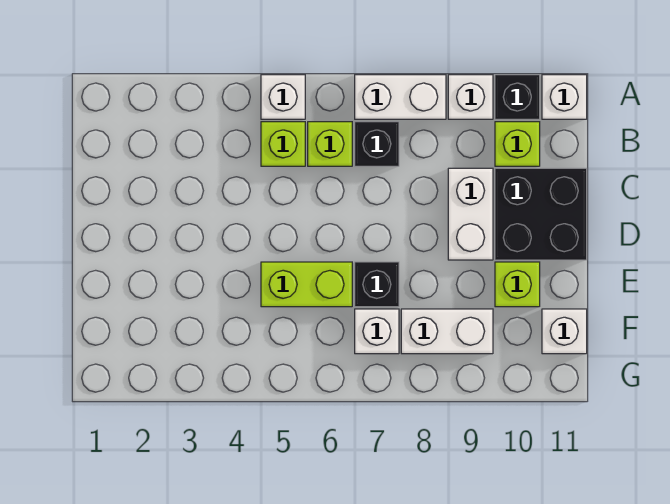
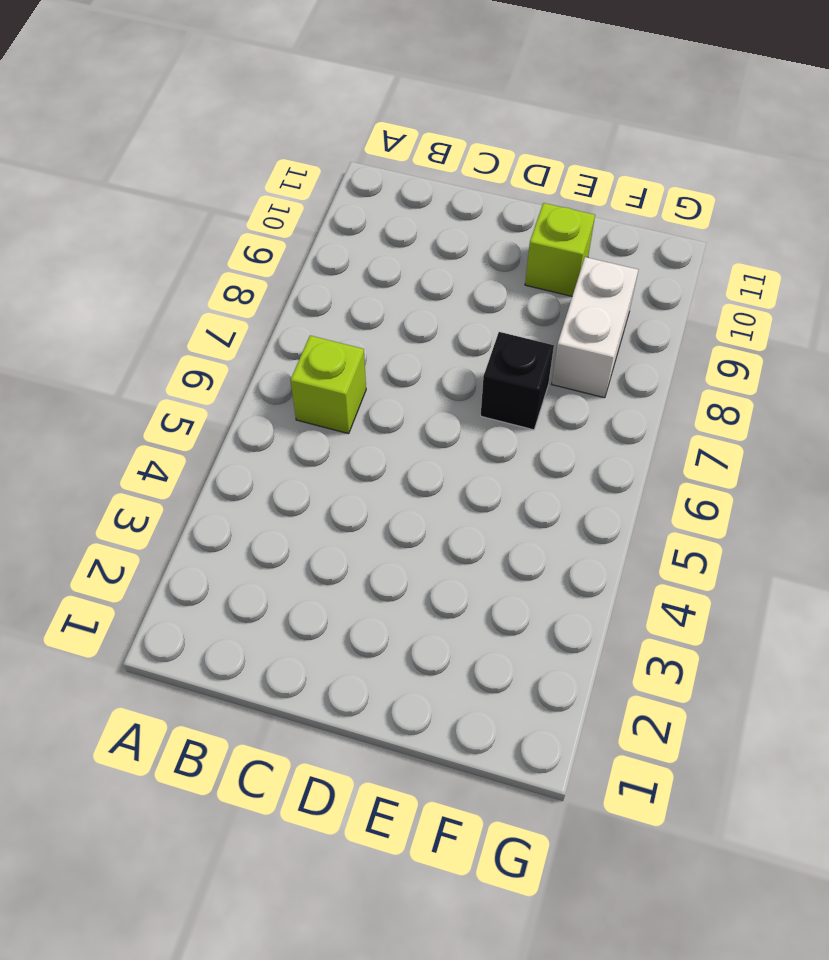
none -> white 1x1 brick [261,75,305,119]
none -> white 1x2 brick [355,75,446,119]
none -> white 1x1 brick [448,75,493,119]

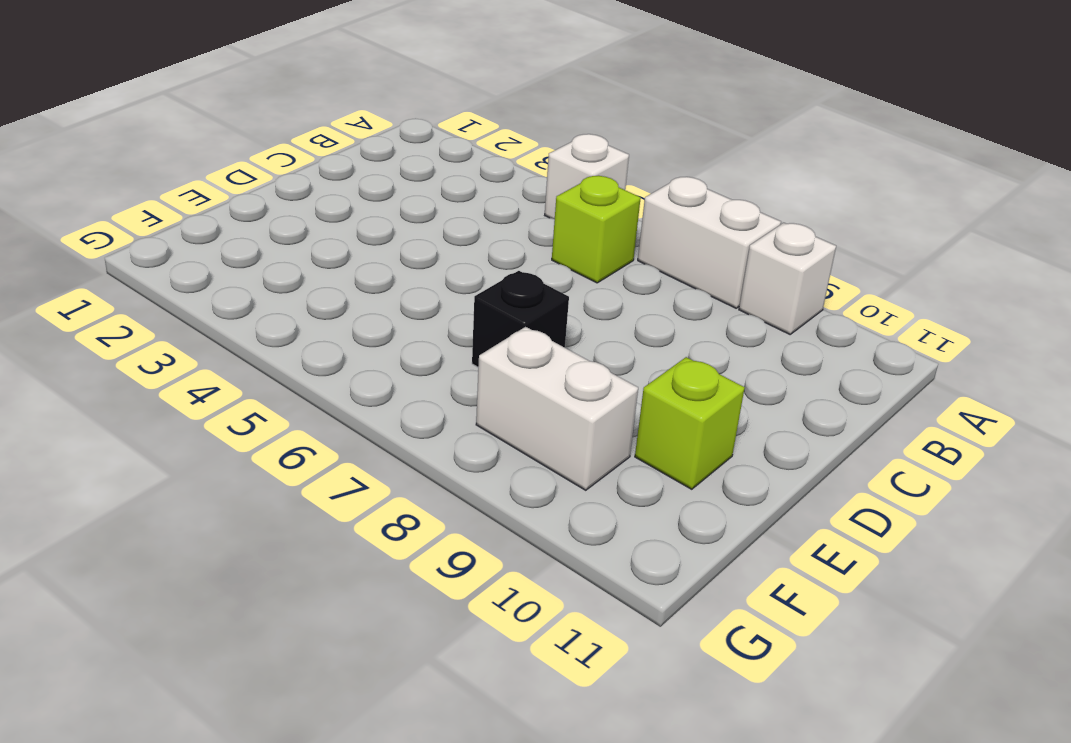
none -> black 1x1 brick [495,75,540,119]
none -> white 1x1 brick [542,75,587,119]
none -> lime 1x1 brick [261,122,305,166]

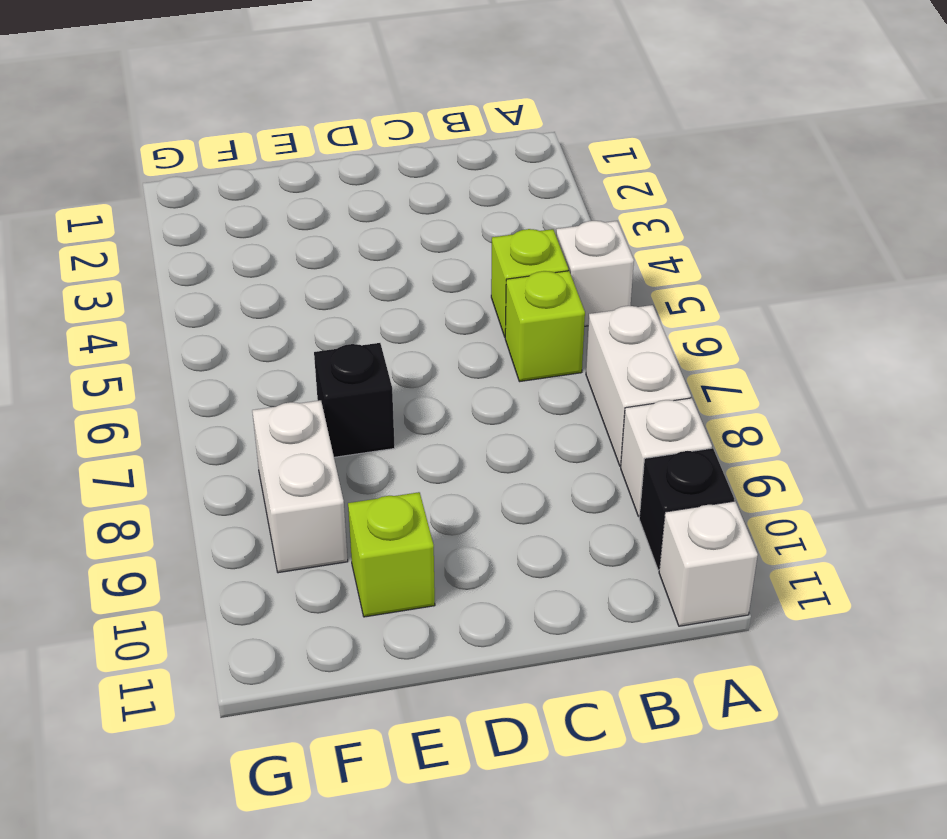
none -> black 1x1 brick [355,122,399,166]
none -> lime 1x1 brick [495,122,540,166]
none -> white 1x2 brick [448,168,493,260]

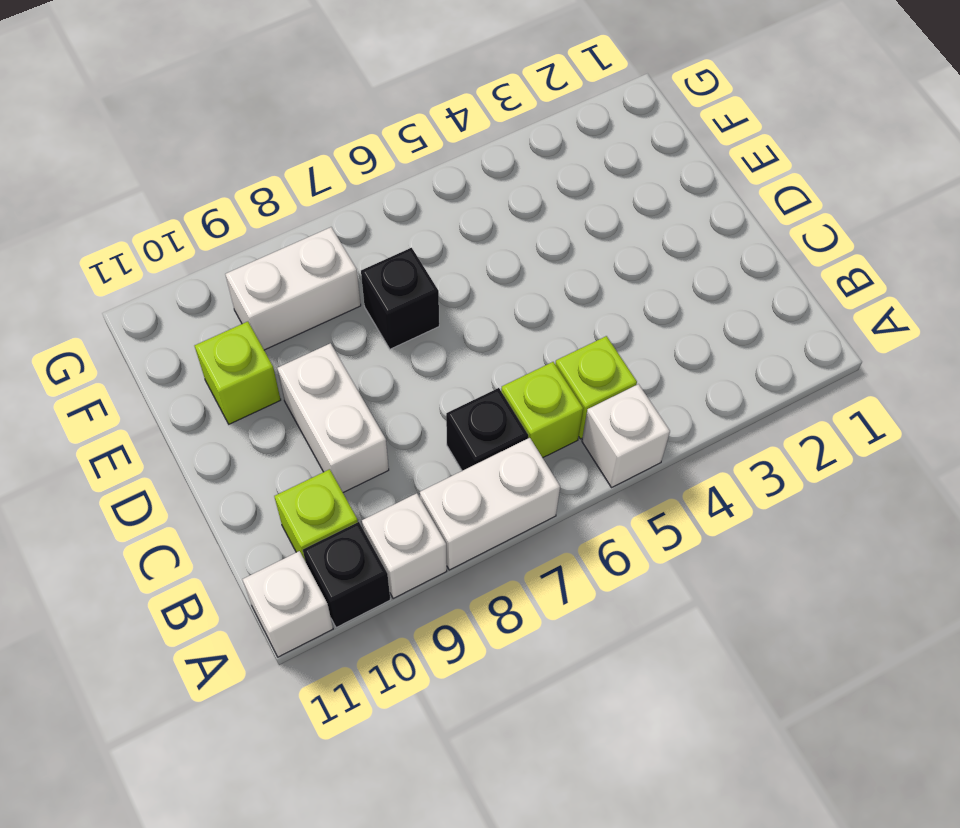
none -> black 2x2 brick [495,168,587,260]
none -> lime 1x2 brick [261,262,352,307]
none -> white 1x1 brick [355,309,399,354]

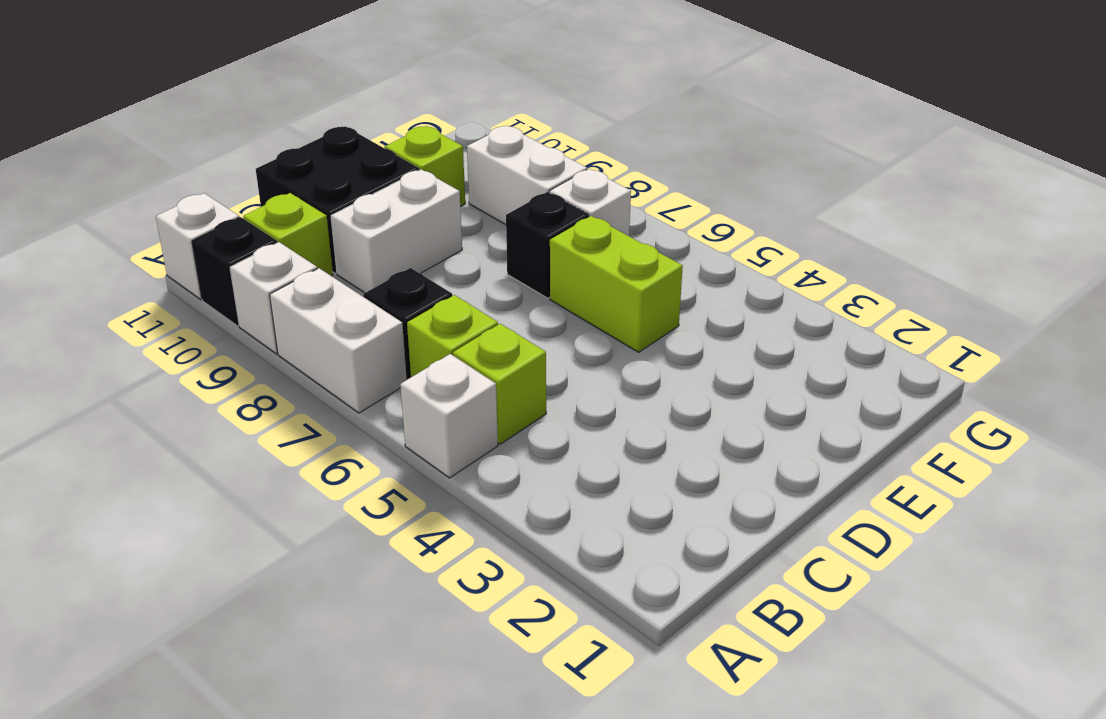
none -> white 1x1 brick [542,309,587,354]

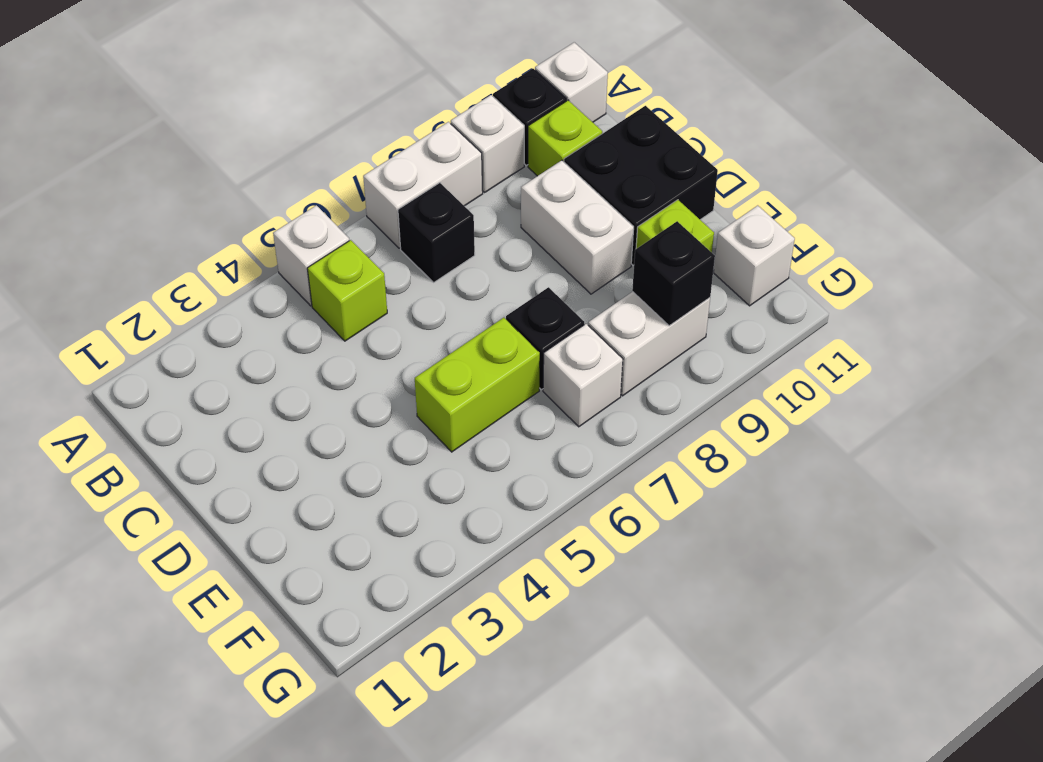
black 1x1 brick [632,221,715,326] -> none
none -> lime 1x1 brick [308,122,352,166]

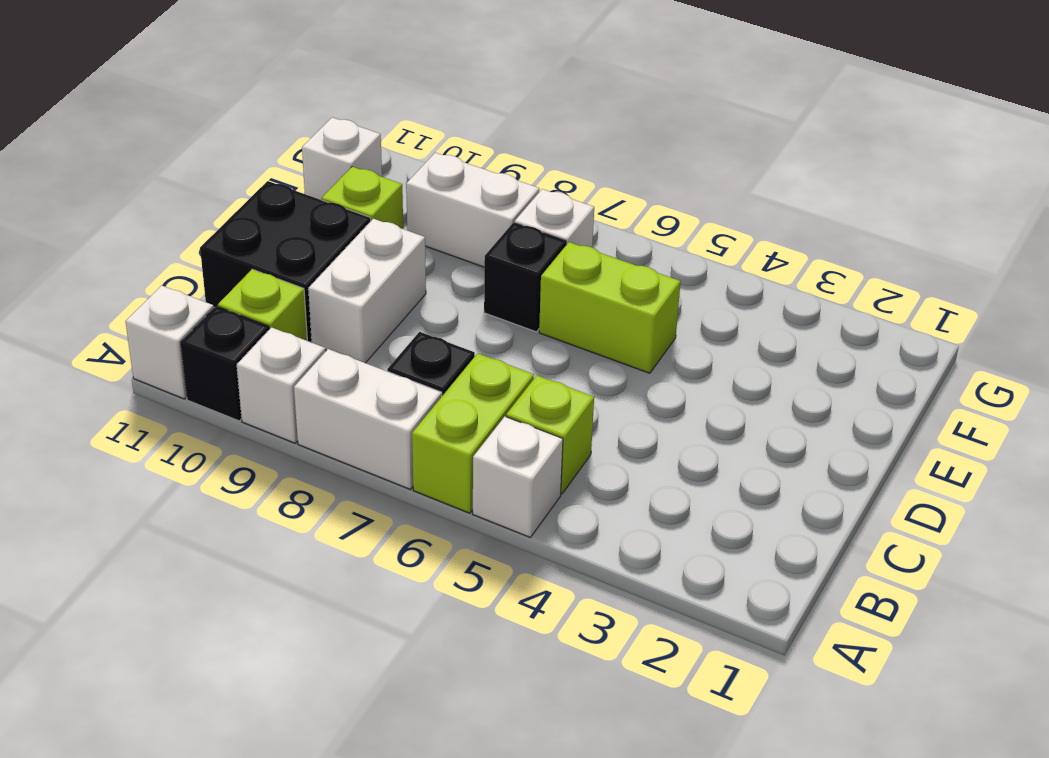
lime 1x2 brick [412,353,534,513] -> lime 1x1 brick [308,122,352,166]

